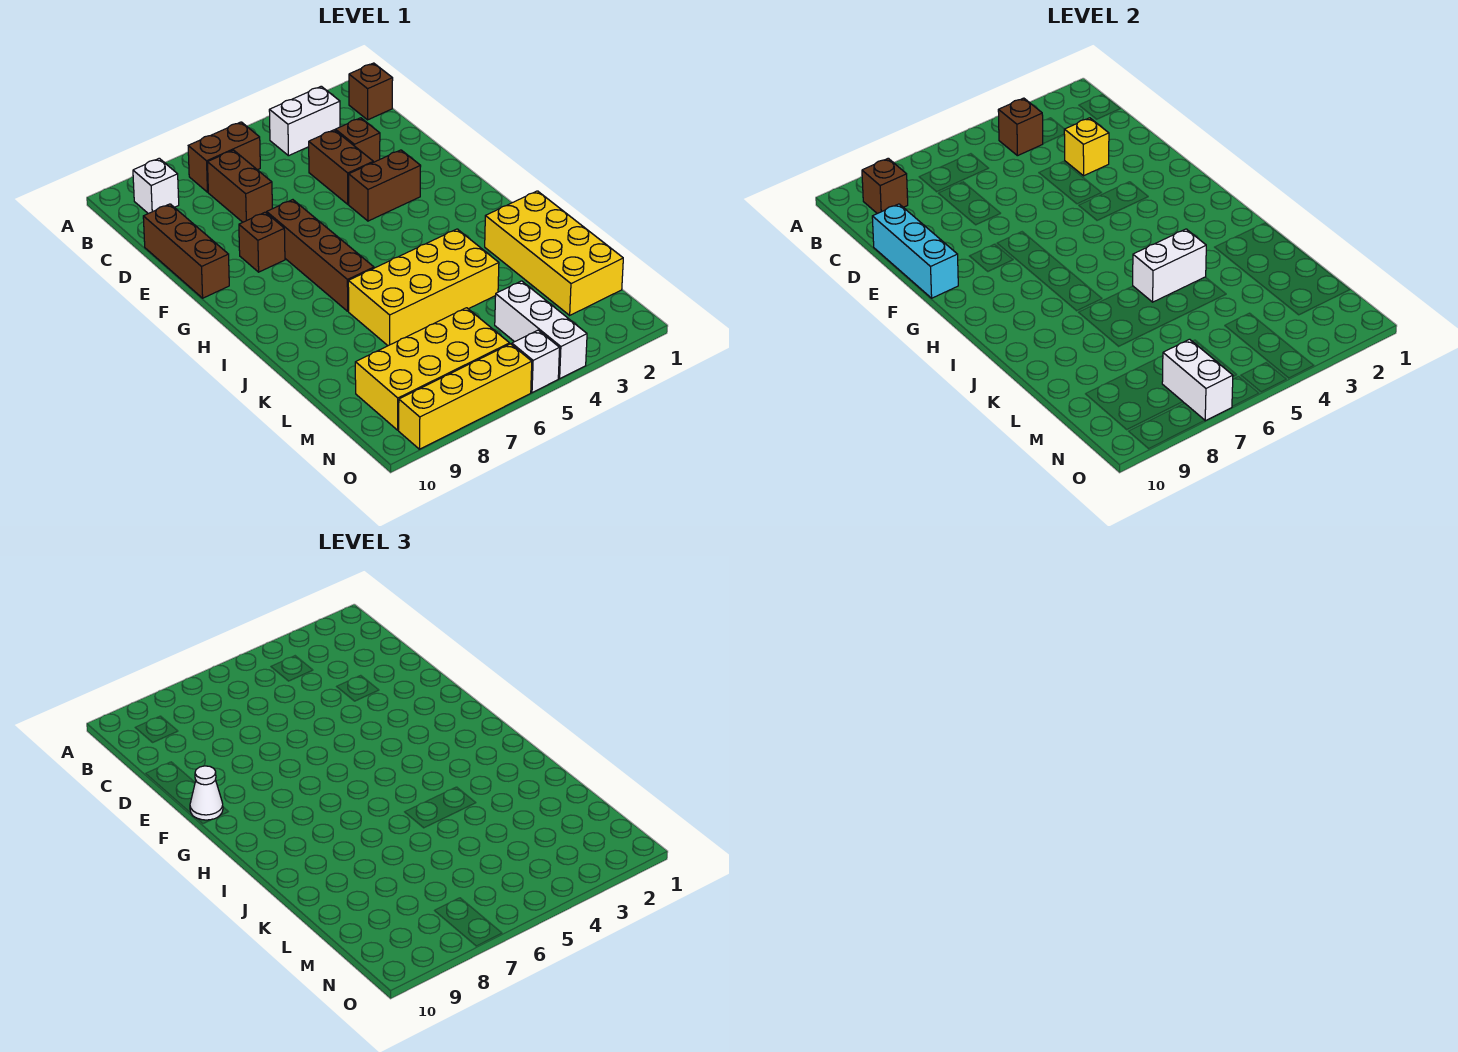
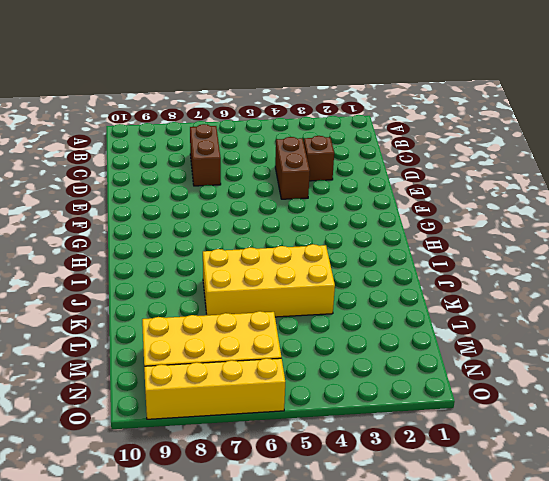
none -> brown 1x1 brick [349,63,393,120]
none -> white 1x2 brick [269,86,340,156]
none -> brown 1x2 brick [188,122,260,192]

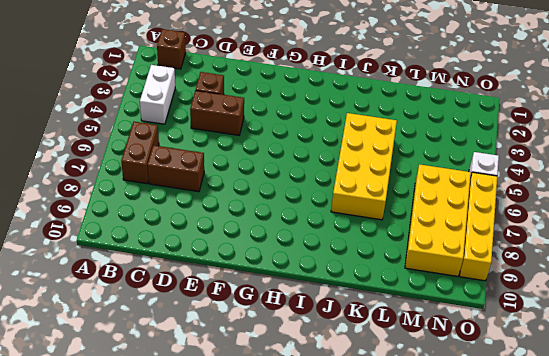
none -> white 1x1 brick [133,158,179,214]
none -> brown 1x3 brick [143,204,229,298]
none -> brown 1x2 brick [349,150,421,221]

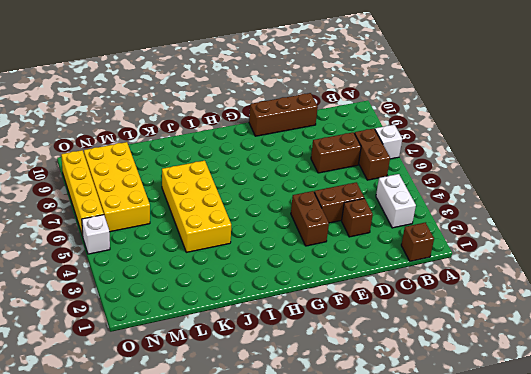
white 1x1 brick [375,125,402,159] -> white 1x1 brick moved to [133,158,179,214]
none -> brown 1x4 brick [267,200,374,311]
none -> brown 1x1 brick [239,212,285,272]
none -> yellow 2x4 brick [485,191,623,315]

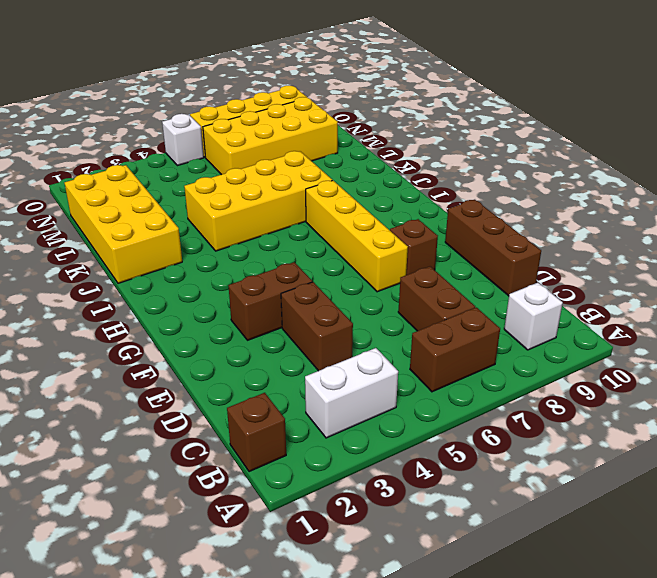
yellow 1x4 brick [306,180,408,292] -> brown 1x4 brick [267,200,374,311]
none -> brown 1x1 brick [335,118,380,162]
none -> white 1x3 brick [495,281,587,379]
none -> brown 1x1 brick [998,98,1043,156]

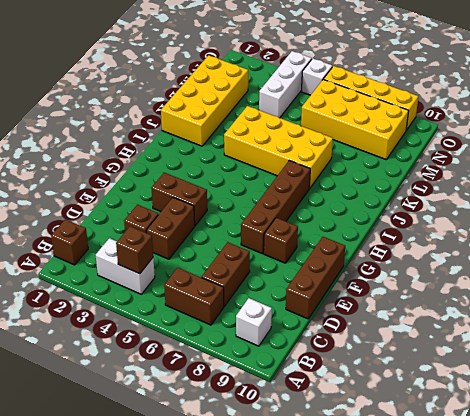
none -> brown 1x1 brick [862,158,908,214]
none -> yellow 1x1 brick [1064,118,1109,176]
none -> cyan 1x3 brick [872,204,958,298]

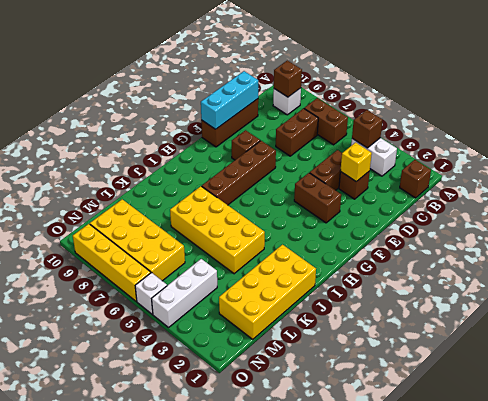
none -> white 1x2 brick [1133,229,1206,302]
none -> white 1x2 brick [1162,339,1233,421]
none -> white 1x1 cone [190,766,223,820]

